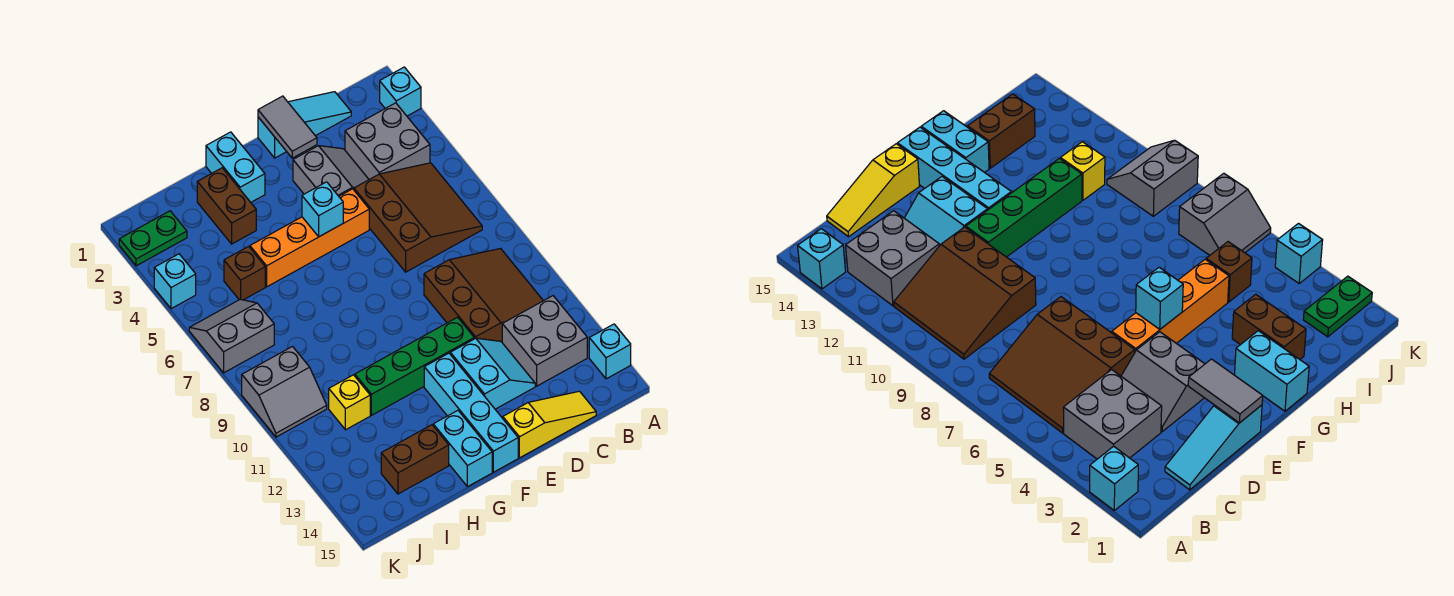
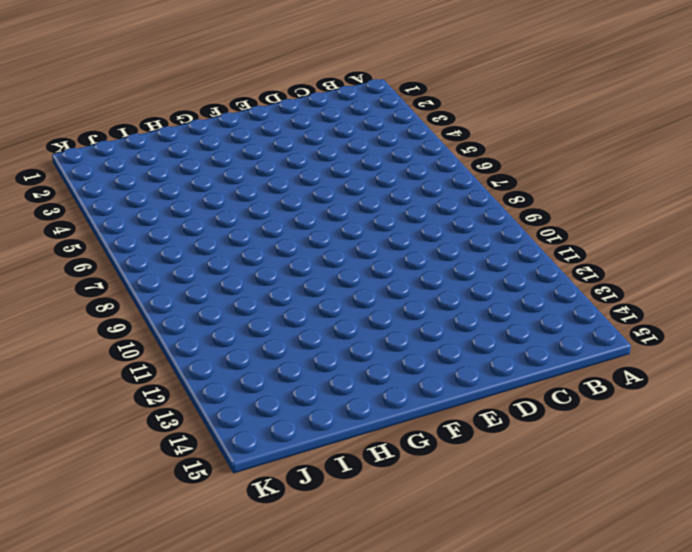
none -> cyan 1x1 brick [380,67,421,116]
none -> cyan 1x1 brick [589,324,631,379]
none -> grey 2x2 brick [345,103,430,179]

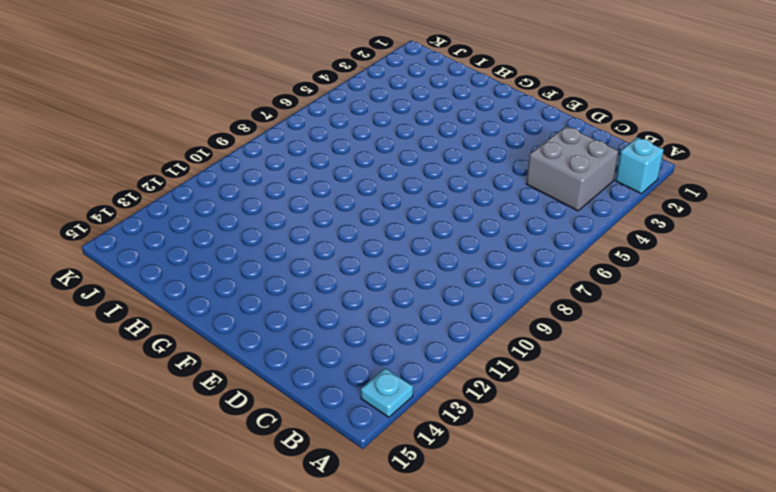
cyan 1x1 plate [361,368,413,417] -> cyan 1x1 brick [589,324,631,379]
none -> brown 3x3 slope [354,163,482,272]
none -> brown 3x3 slope [424,249,543,342]
none -> grey 2x2 brick [502,296,587,386]

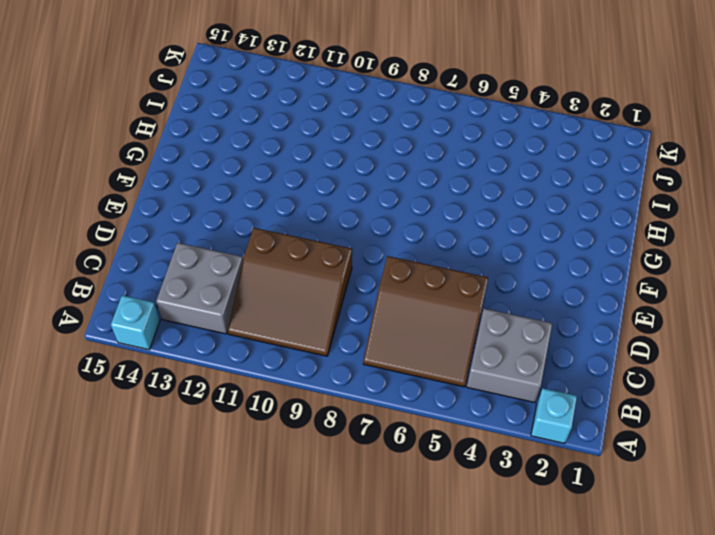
none -> cyan 1x3 slope [258,92,351,158]
none -> yellow 1x3 slope [503,391,596,458]
none -> grey 2x2 slope [293,146,369,196]

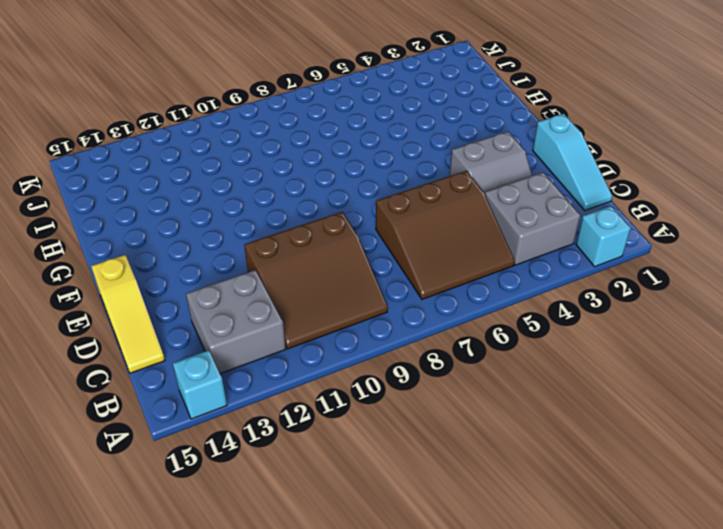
none -> cyan 2x2 slope [450,338,535,409]
none -> orange 1x4 brick [250,189,369,287]
none -> green 1x4 brick [355,317,474,415]

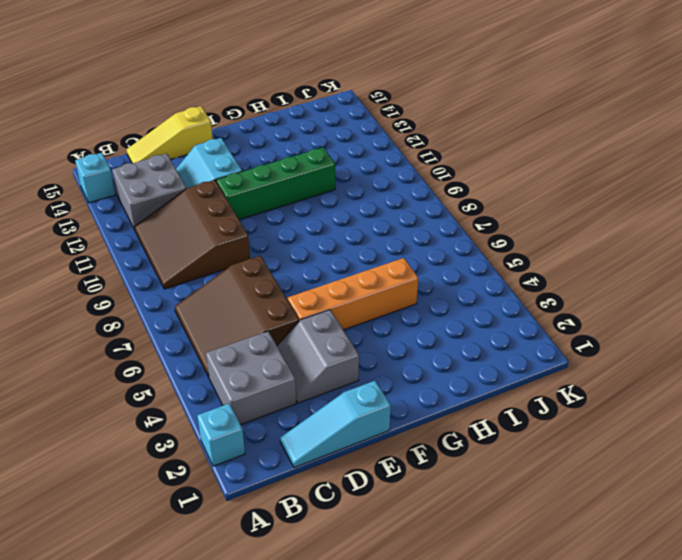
none -> cyan 1x4 brick [424,353,518,472]
none -> cyan 1x2 brick [206,132,265,202]
none -> cyan 1x2 brick [433,410,492,487]

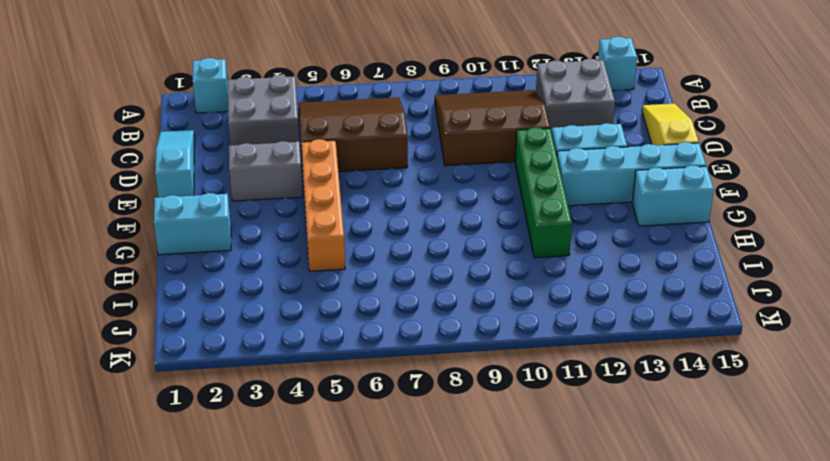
none -> brown 1x2 brick [197,168,256,244]
none -> brown 1x2 brick [381,425,449,494]
none -> brown 1x1 brick [224,246,265,300]

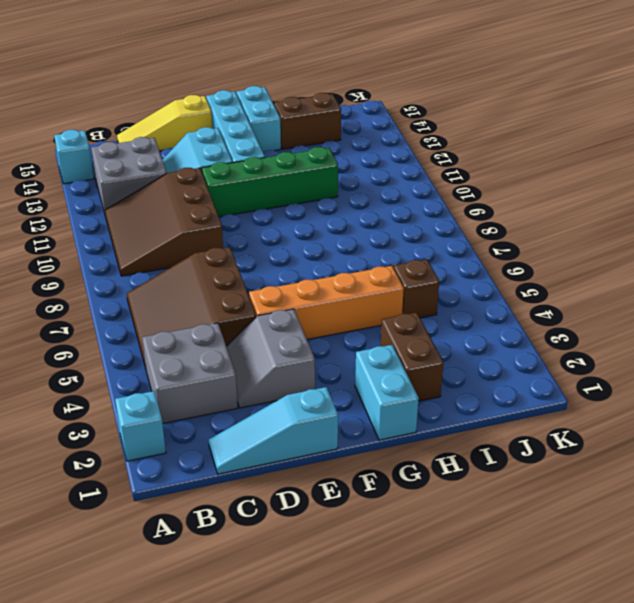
none -> yellow 1x1 brick [329,375,370,430]
none -> green 1x2 plate [119,211,187,266]
none -> grey 2x2 slope [189,299,274,373]

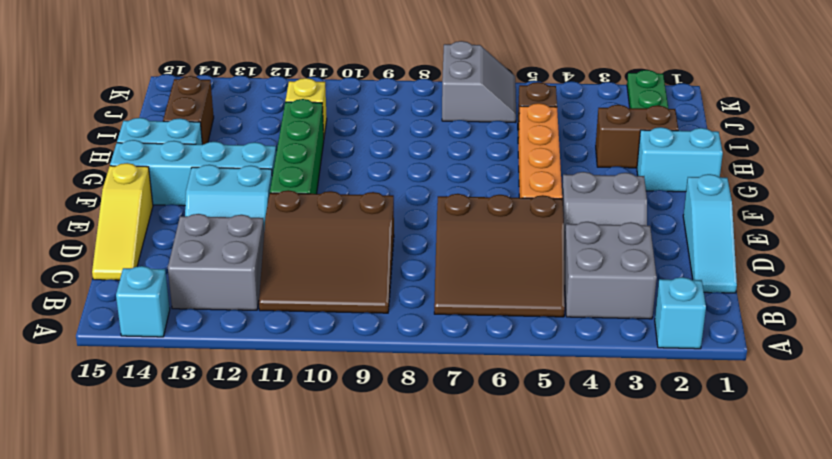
none -> grey 2x2 slope [242,347,327,437]
none -> cyan 1x1 brick [154,254,196,309]
none -> grey 1x2 tile [258,96,317,158]

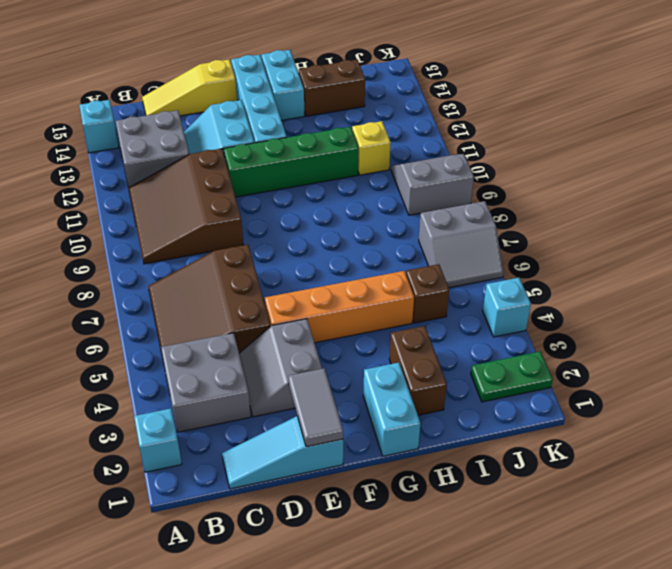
none -> cyan 1x1 brick [302,182,343,237]

